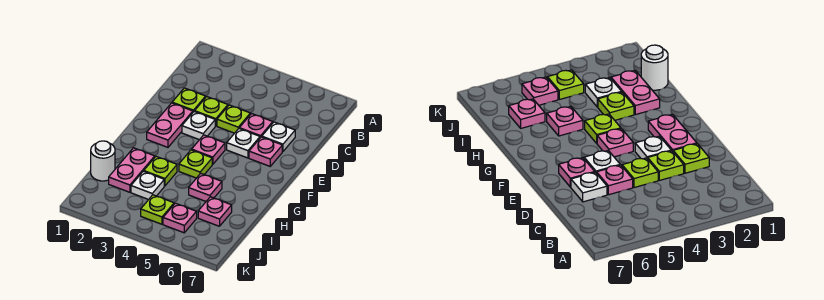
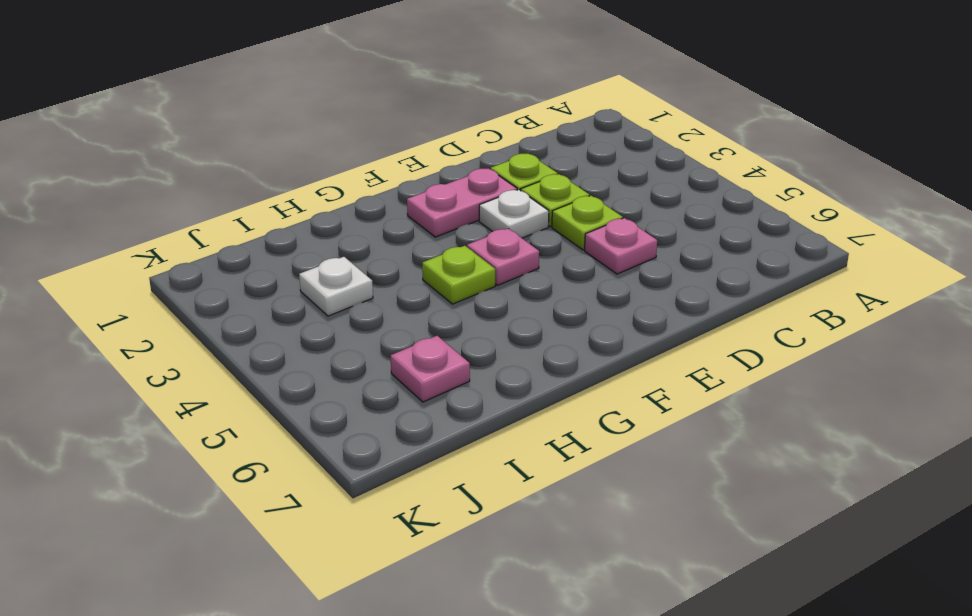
none -> white 1x1 plate [262,122,295,151]
none -> white 1x1 plate [227,129,260,158]
none -> pink 1x1 plate [249,137,282,166]

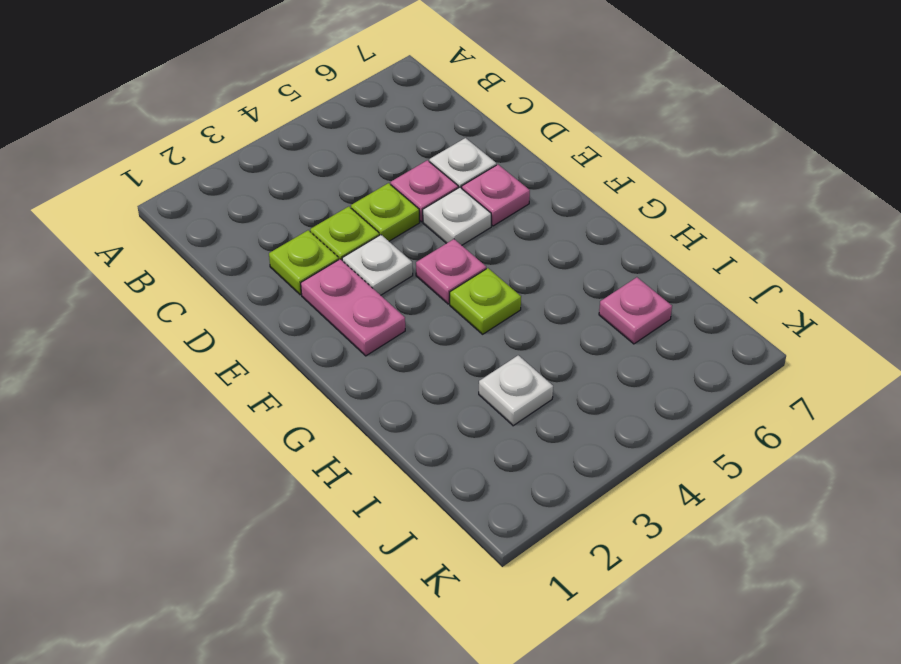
none -> pink 1x2 plate [109,148,155,192]
none -> lime 1x1 plate [144,157,177,186]
none -> pink 1x1 plate [189,173,222,201]

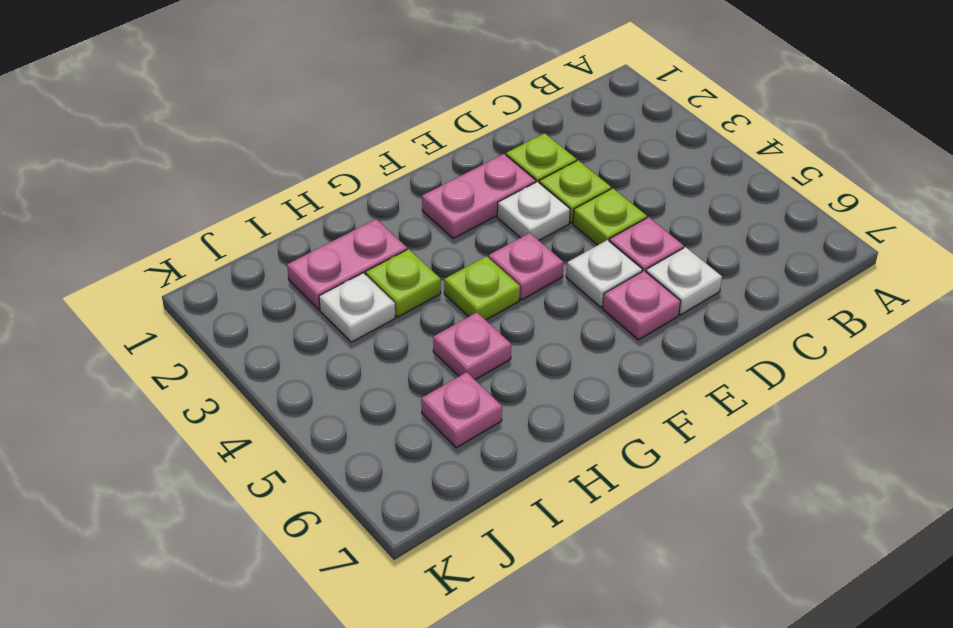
none -> white 1x1 round brick [91,141,115,181]
none -> lime 1x1 plate [141,195,174,224]
none -> pink 1x1 plate [163,203,197,233]

